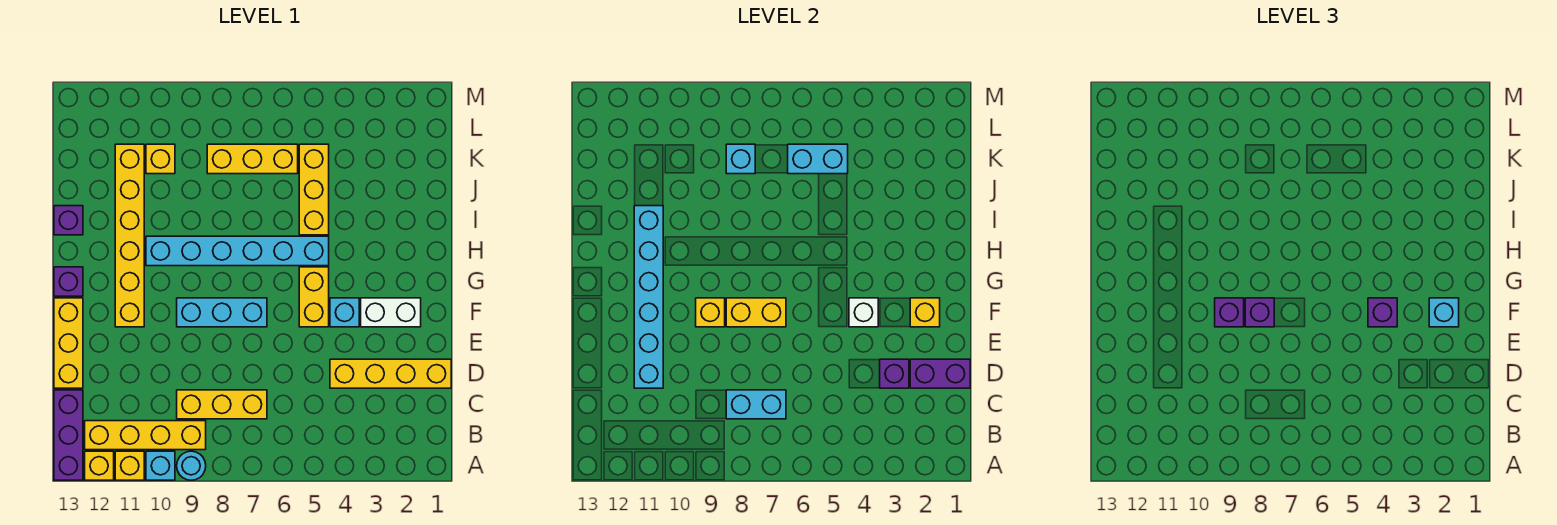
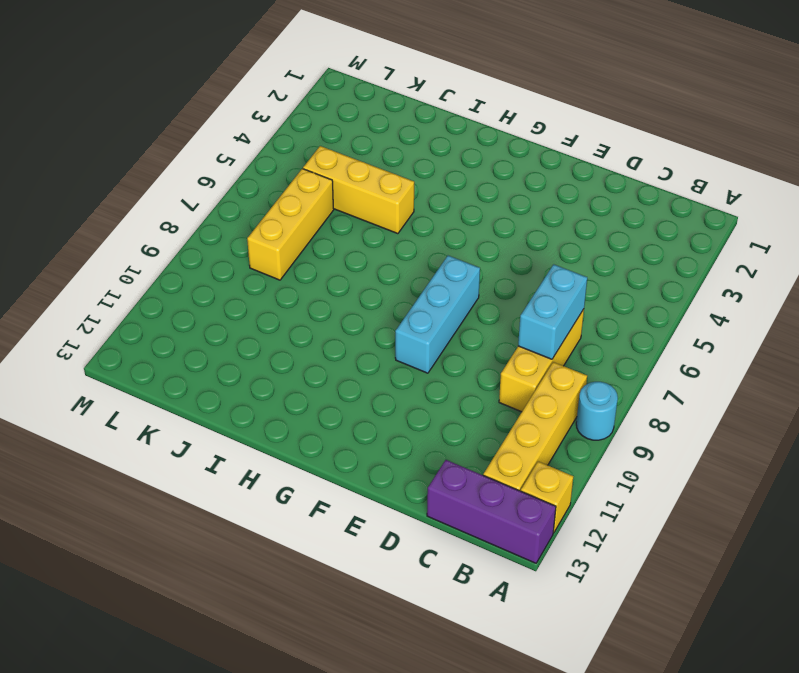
none -> cyan 1x1 brick [146,451,175,480]
none -> yellow 1x1 brick [115,451,144,480]
none -> yellow 1x4 brick [330,359,451,388]
none -> yellow 1x3 brick [54,298,83,388]

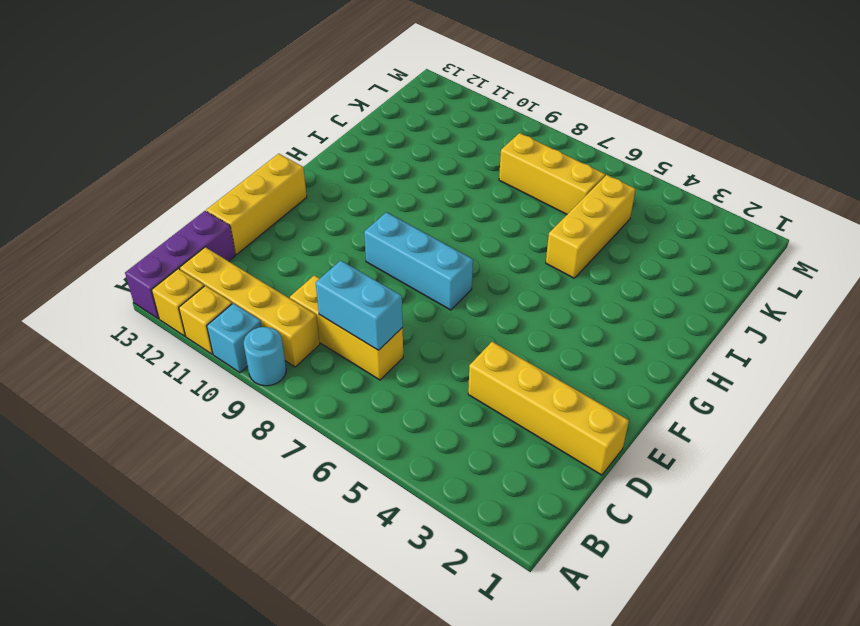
none -> white 1x2 brick [361,298,421,327]
none -> cyan 1x1 brick [330,298,359,327]
none -> yellow 1x2 brick [299,267,329,327]
none -> yellow 1x6 brick [115,144,144,327]

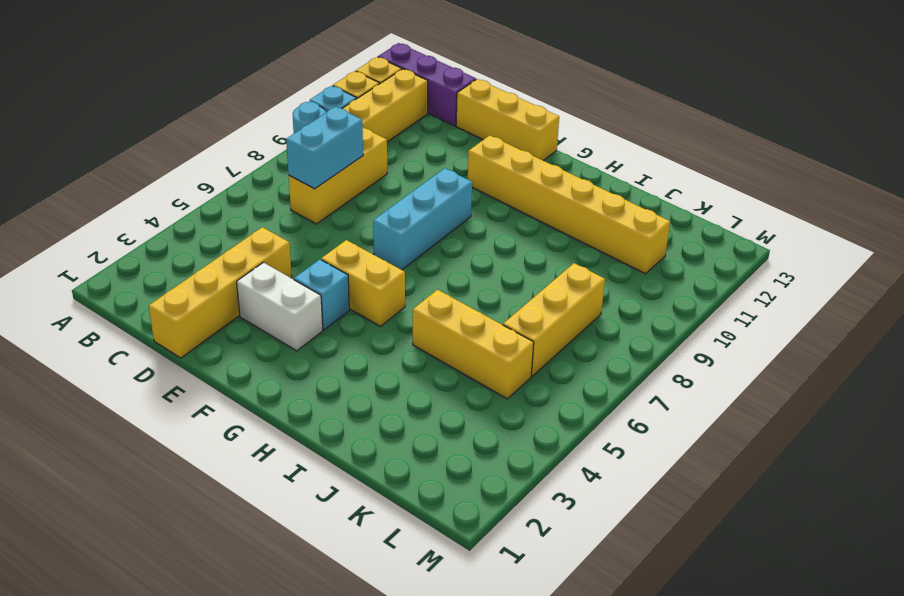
white 1x2 brick [237,262,323,351] -> white 1x2 brick turned to [361,298,421,327]
none -> purple 1x1 brick [54,267,83,296]
none -> cyan 1x6 brick [146,236,329,266]
none -> purple 1x1 brick [54,206,83,235]
none -> yellow 1x1 brick [146,144,175,174]

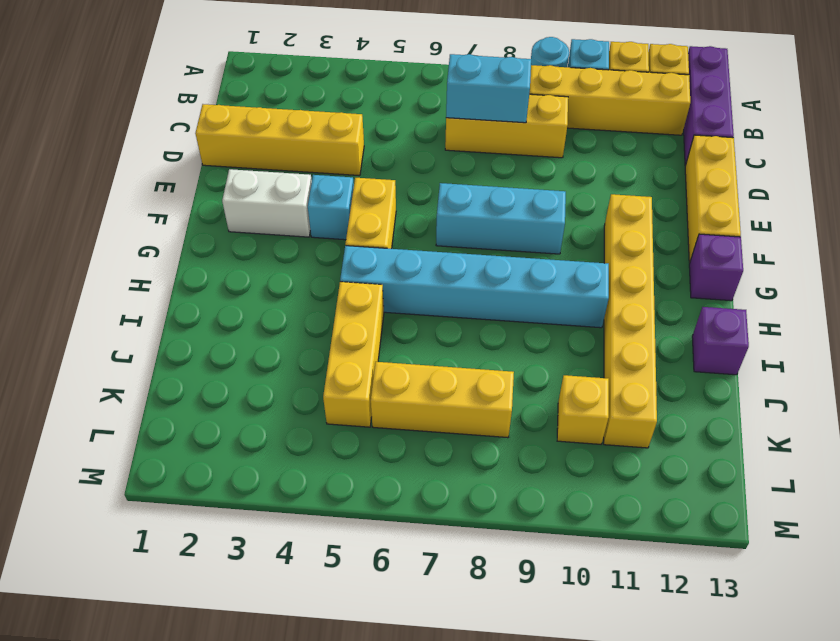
none -> purple 1x2 brick [910,359,970,388]
none -> purple 1x1 brick [880,359,909,388]
none -> cyan 1x6 brick [634,206,663,388]
none -> yellow 1x1 brick [910,298,940,327]

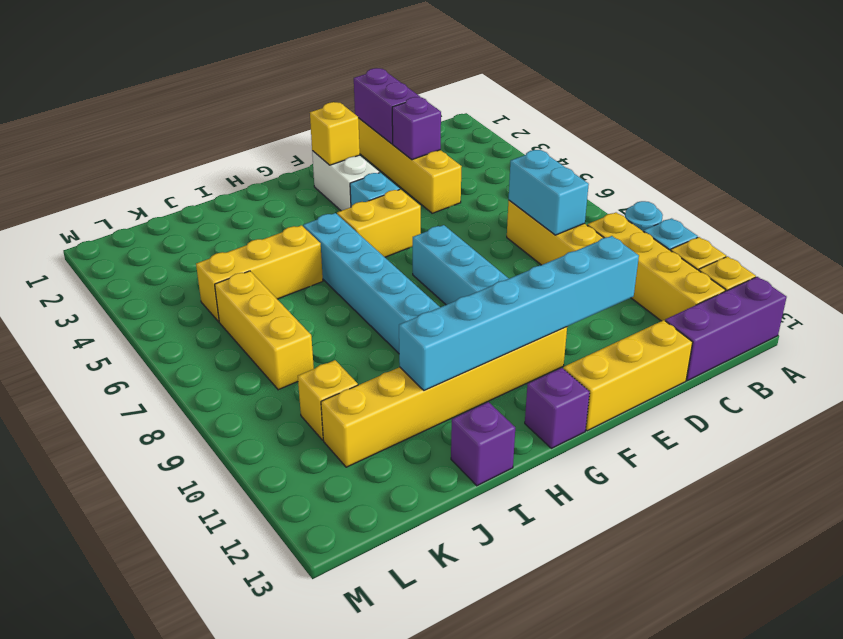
none -> white 1x1 brick [849,298,878,327]
none -> yellow 1x2 brick [726,298,786,327]
none -> yellow 1x1 brick [696,298,725,327]
none -> cyan 1x2 brick [788,144,848,174]

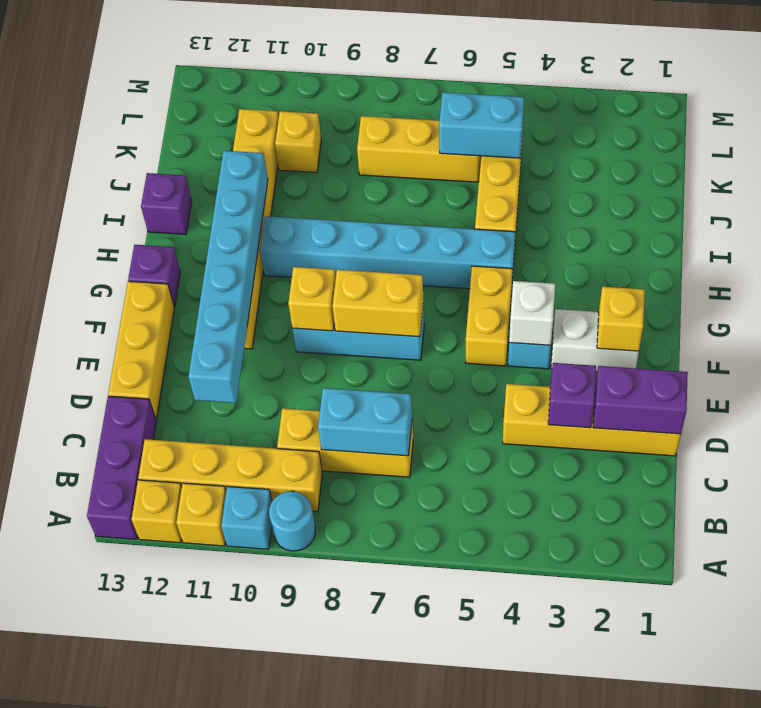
none -> cyan 1x1 brick [726,144,755,174]
none -> cyan 1x1 brick [1429,298,1459,327]
none -> purple 1x1 brick [1368,298,1397,327]
none -> purple 1x1 brick [1245,298,1274,327]

